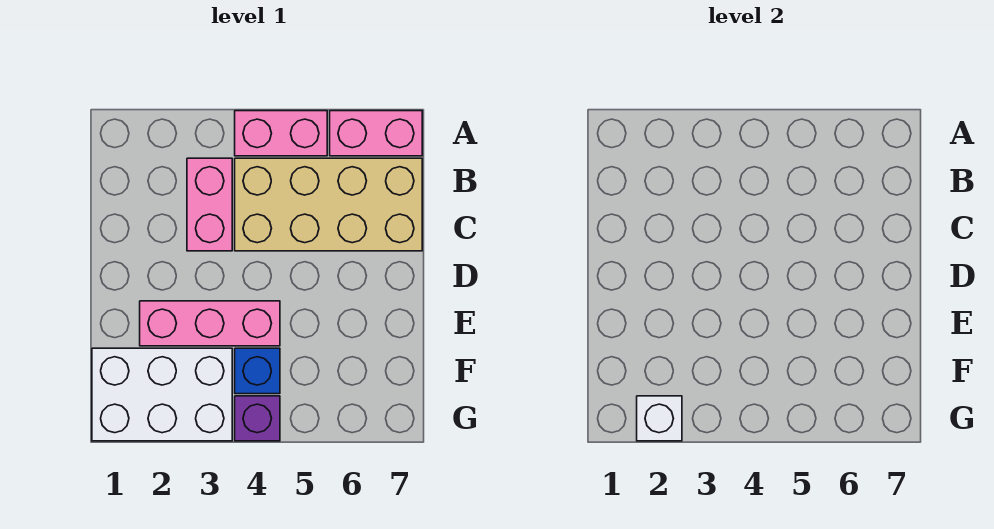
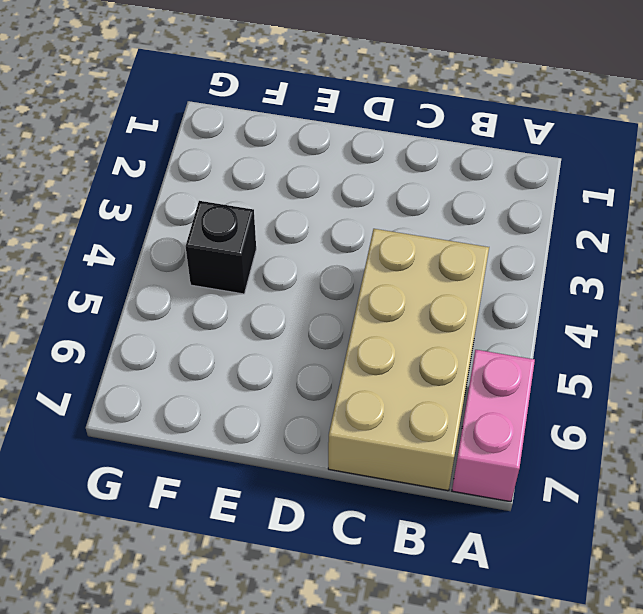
black 1x1 brick [186,201,256,294] -> blue 1x1 brick [235,348,280,394]
none -> pink 1x2 brick [235,111,327,156]
none -> pink 1x2 brick [187,158,232,251]

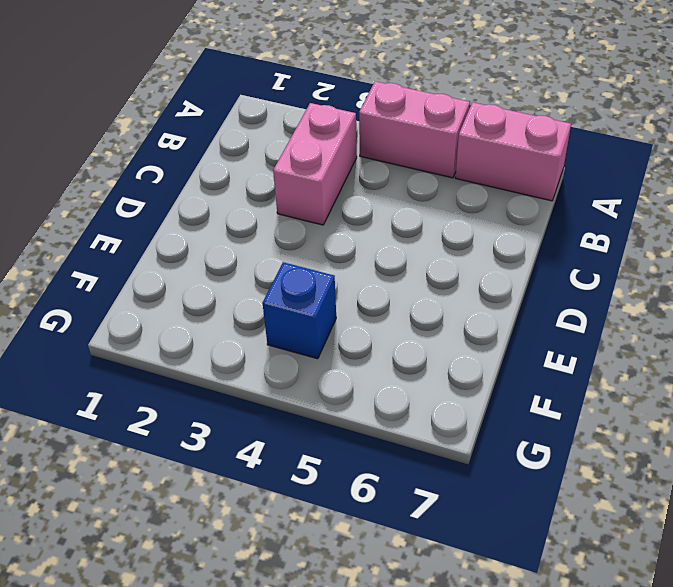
none -> tan 2x4 brick [235,158,422,251]
none -> pink 1x3 brick [140,301,280,346]

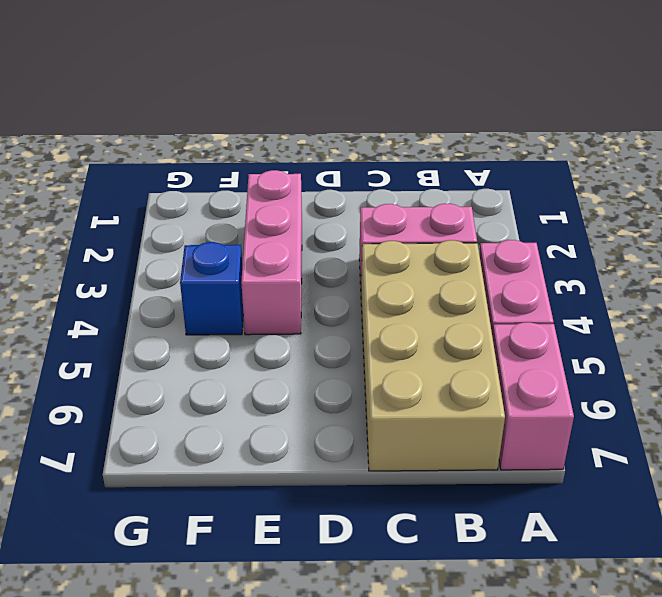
none -> white 2x3 brick [92,348,232,441]
none -> purple 1x1 brick [235,396,280,441]

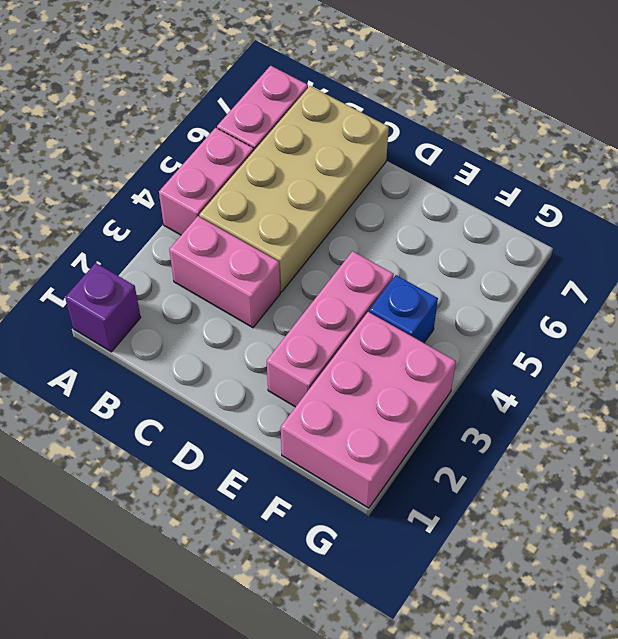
purple 1x1 brick [65,263,141,352] -> purple 1x1 brick moved to [235,396,280,441]
pink 2x3 brick [281,312,456,508] -> white 2x3 brick [92,348,232,441]
none -> white 1x1 brick [637,396,682,441]

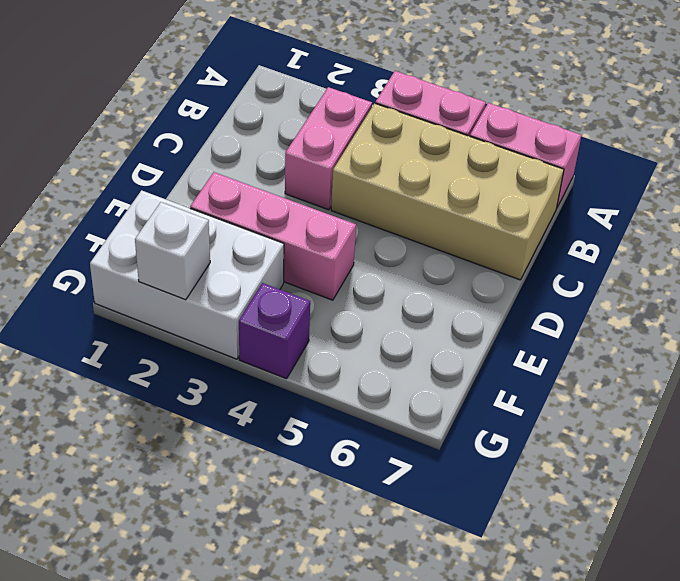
none -> blue 1x1 brick [235,348,280,394]

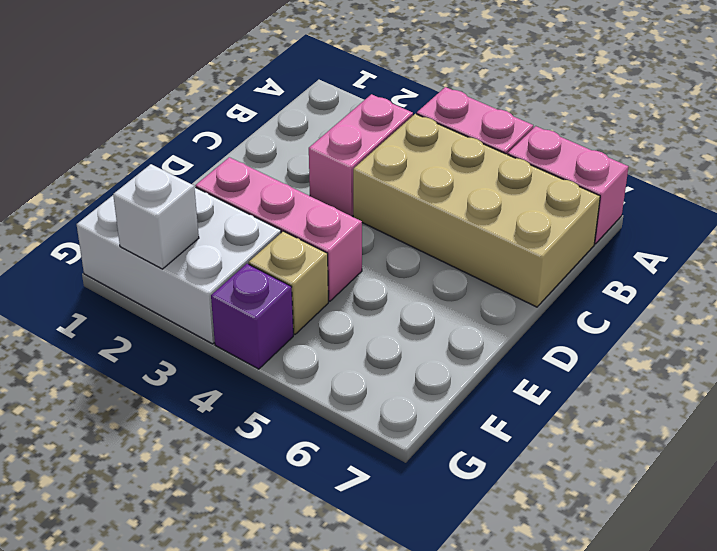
tan 1x1 brick [249,231,328,334] -> blue 1x1 brick [235,348,280,394]

